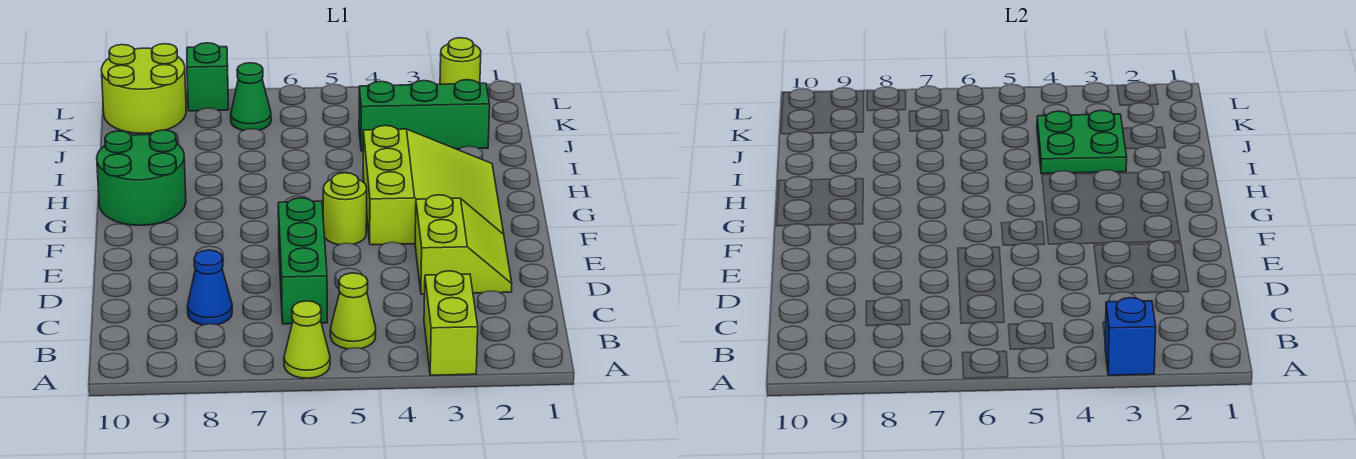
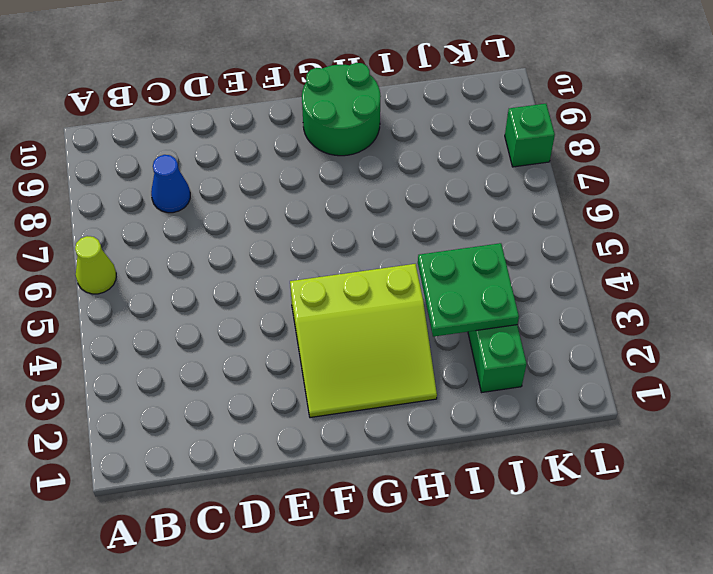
none -> lime 1x2 brick [424,271,478,375]
none -> lime 1x1 cone [330,273,376,349]
none -> green 1x3 brick [278,198,327,324]

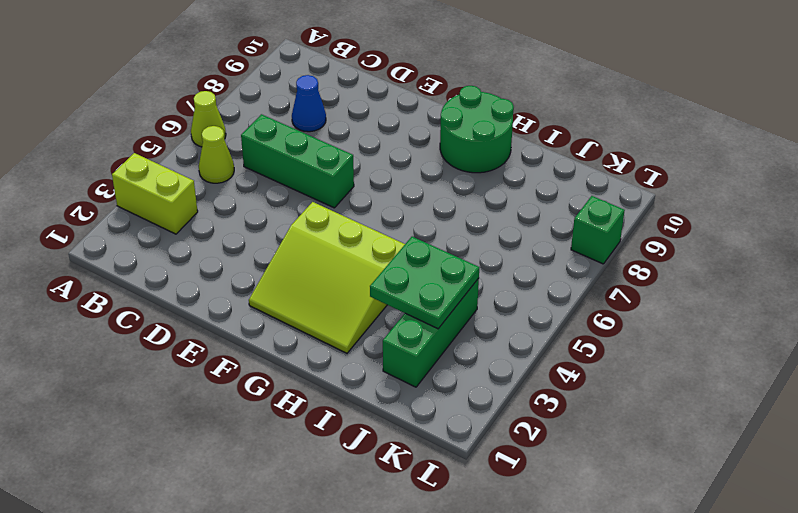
none -> lime 2x2 slope [415,195,512,294]
none -> lime 1x1 round brick [323,173,367,245]
none -> green 1x1 cone [231,63,271,131]

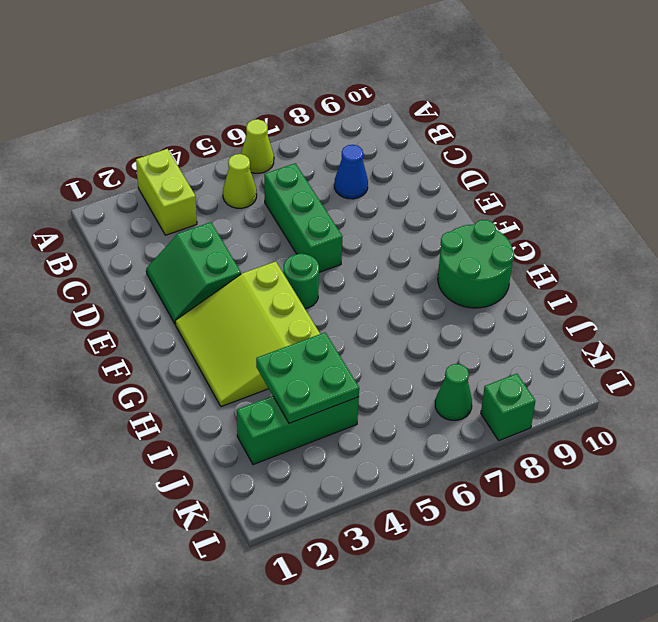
green 2x2 slope [146,222,241,324] -> lime 2x2 slope [415,195,512,294]
green 1x1 round brick [284,254,319,309] -> lime 1x1 round brick [323,173,367,245]
none -> lime 2x2 round brick [101,44,186,134]
none -> lime 1x1 round brick [440,38,481,84]
none -> blue 1x1 brick [1105,298,1156,375]

